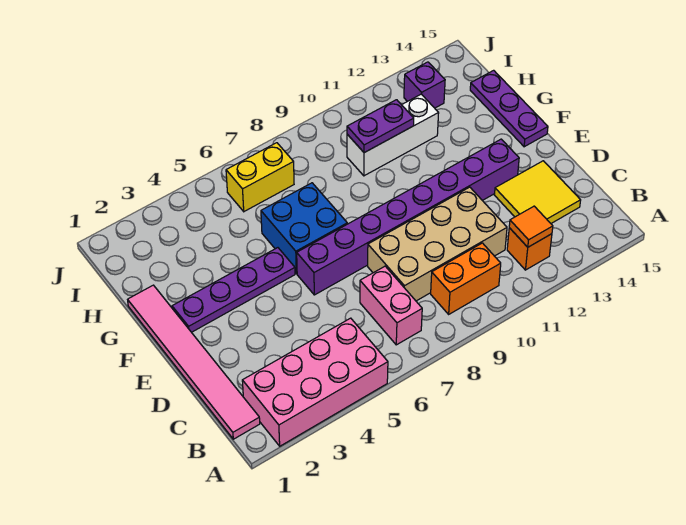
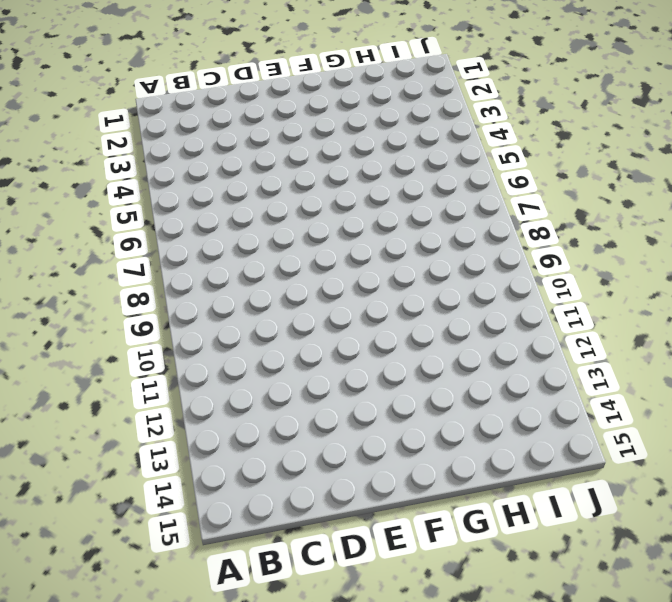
none -> pink 2x4 brick [242,318,388,446]
none -> pink 1x6 tile [128,285,260,439]
none -> pink 1x2 brick [360,266,422,345]

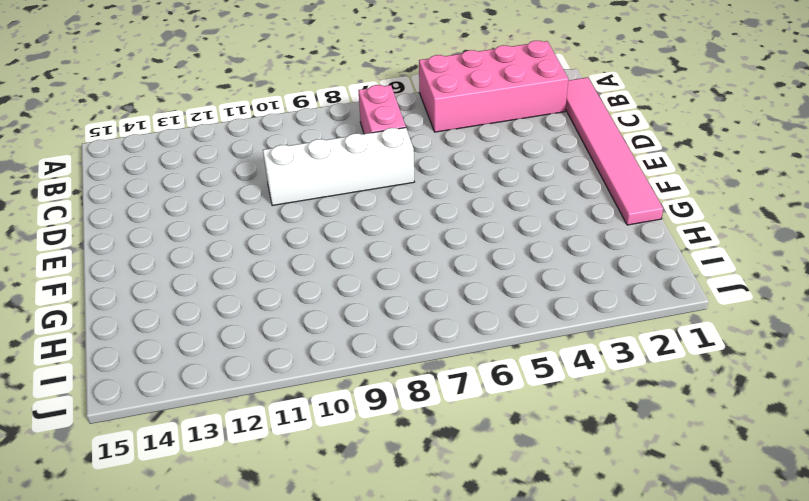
white 1x4 brick [263,128,414,206] -> tan 2x4 brick [368,187,507,301]
none -> orange 1x2 brick [431,243,501,314]
none -> orange 1x1 brick [507,228,552,270]
none -> yellow 2x2 tile [495,161,581,223]

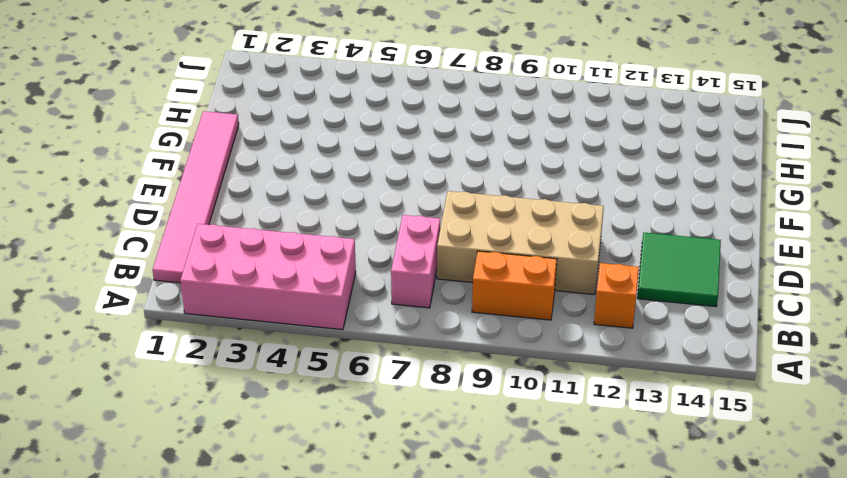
green 2x2 tile [637,233,721,307] -> yellow 2x2 tile [495,161,581,223]
none -> purple 1x8 brick [297,139,519,295]
none -> purple 1x4 plate [172,248,295,332]
none -> blue 2x2 brick [261,183,347,274]

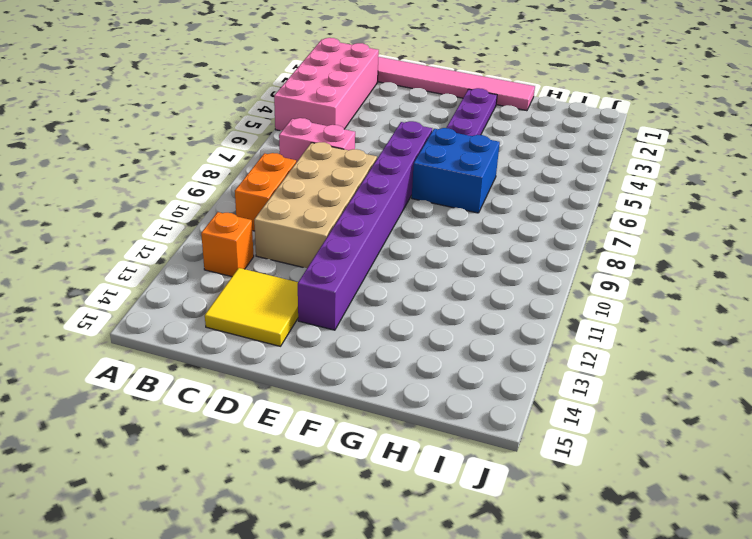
none -> purple 1x3 plate [470,70,548,147]
none -> white 1x3 brick [347,94,439,176]
none -> yellow 1x2 brick [226,143,294,212]

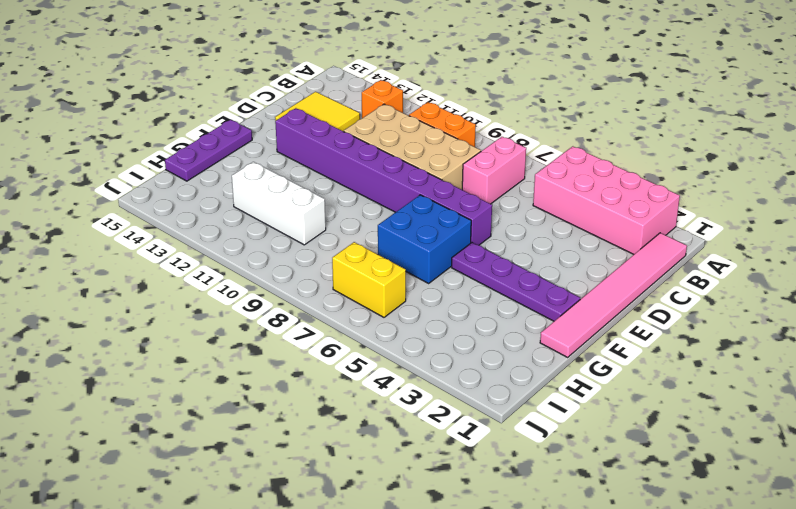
none -> purple 1x1 brick [404,62,445,108]
none -> orange 1x1 tile [509,206,553,247]
none -> purple 1x2 plate [347,100,414,153]

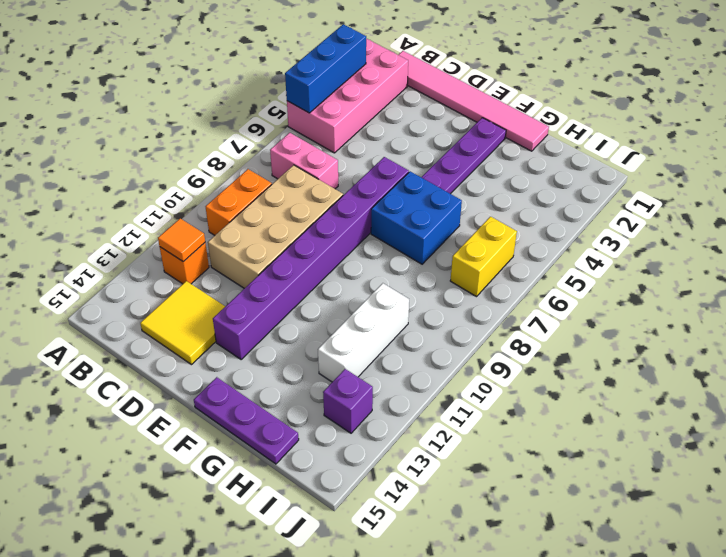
blue 1x3 brick [285,24,366,113] -> none
none -> purple 1x2 plate [347,100,414,153]

